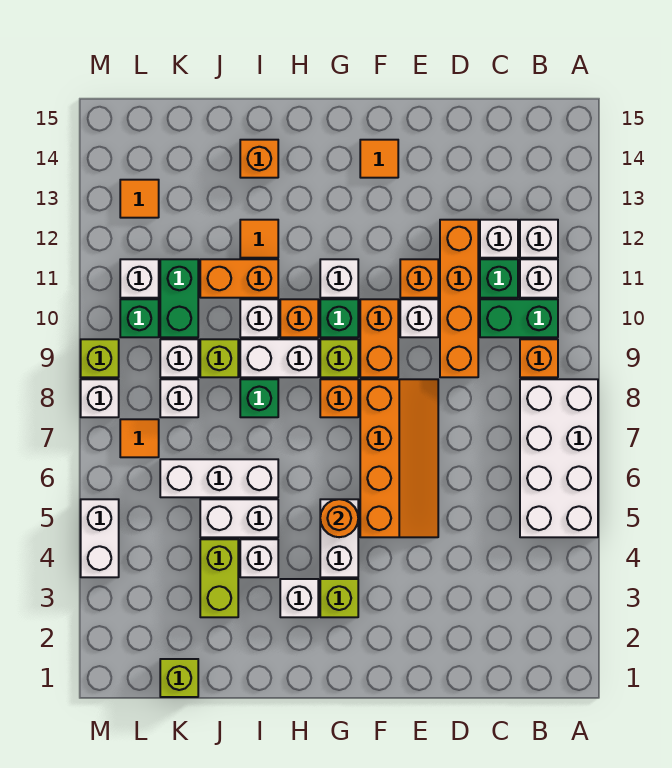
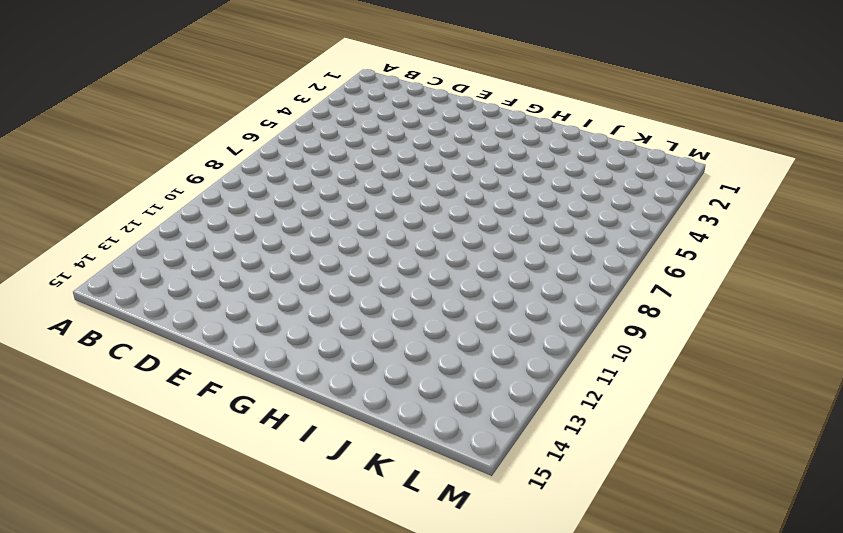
none -> white 2x4 brick [520,379,598,537]
none -> orange 1x1 brick [520,339,558,377]
none -> green 1x2 brick [480,299,558,337]
none -> white 1x1 brick [520,259,558,298]

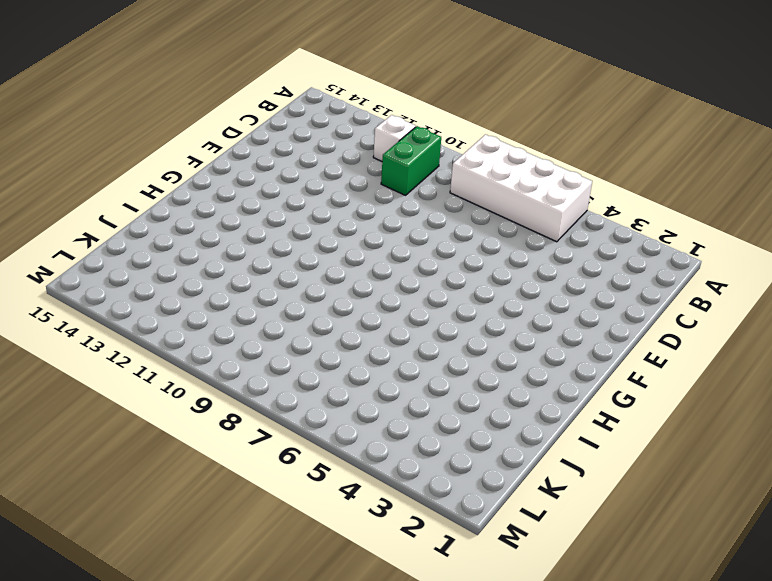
none -> orange 1x1 brick [520,339,558,377]
none -> white 1x1 brick [520,220,558,258]
none -> green 1x1 brick [480,259,518,298]
none -> white 1x1 brick [480,220,518,258]

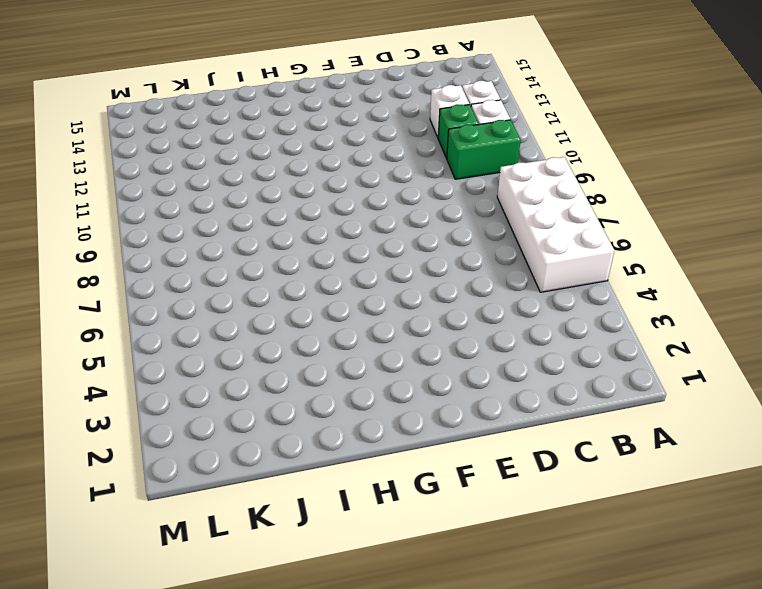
none -> orange 1x1 brick [520,339,558,377]
none -> orange 1x4 brick [440,220,478,377]
none -> orange 2x4 slope [360,379,438,537]
none -> white 1x1 brick [400,299,438,337]

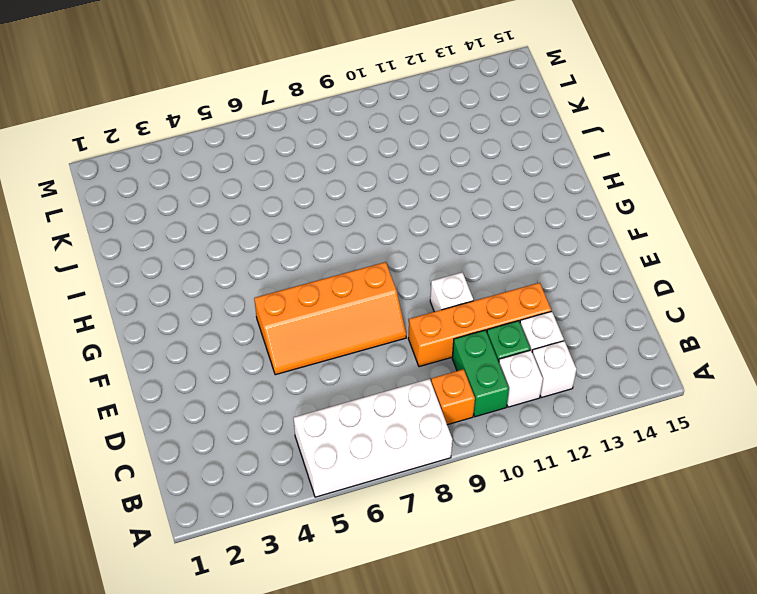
none -> orange 1x1 brick [400,259,438,298]
none -> orange 1x2 brick [360,299,398,377]
none -> orange 1x1 tile [360,140,398,178]
none -> lime 1x1 brick [320,579,358,617]

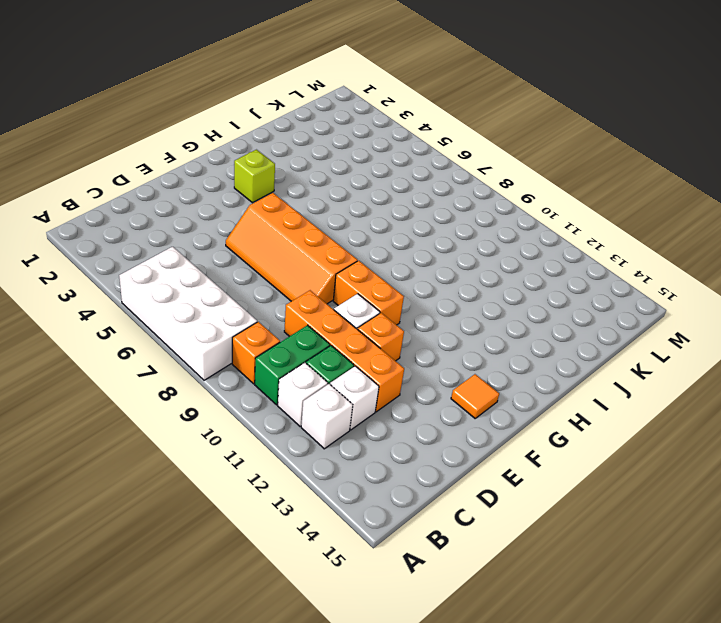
none -> white 1x2 brick [320,499,358,577]
none -> orange 1x1 brick [320,379,358,417]
none -> lime 1x1 brick [320,339,358,377]
none -> green 1x1 brick [320,299,358,337]

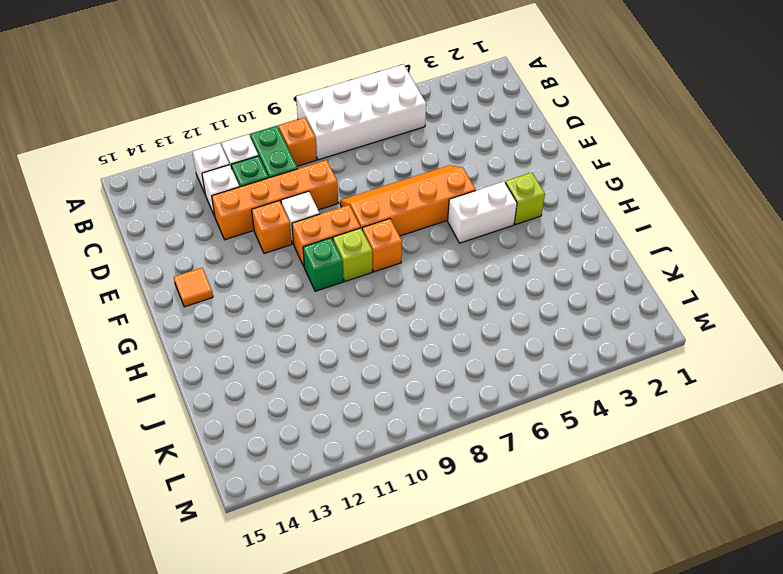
none -> white 1x1 brick [320,259,358,298]
none -> white 1x1 brick [280,579,318,617]
none -> white 1x2 brick [240,339,318,377]
none -> orange 1x1 brick [280,299,318,337]

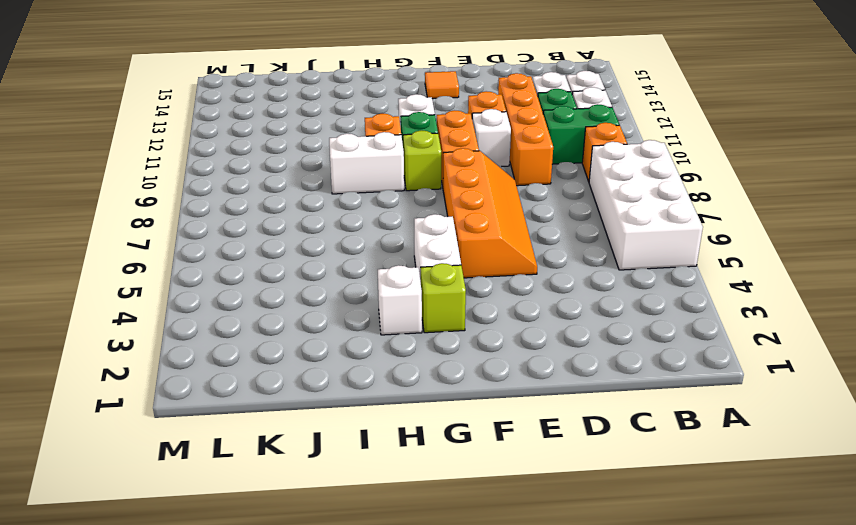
none -> orange 1x1 brick [320,379,358,417]
none -> white 1x1 brick [240,539,278,577]
none -> white 1x2 brick [200,499,278,537]
none -> white 1x3 brick [160,459,278,497]

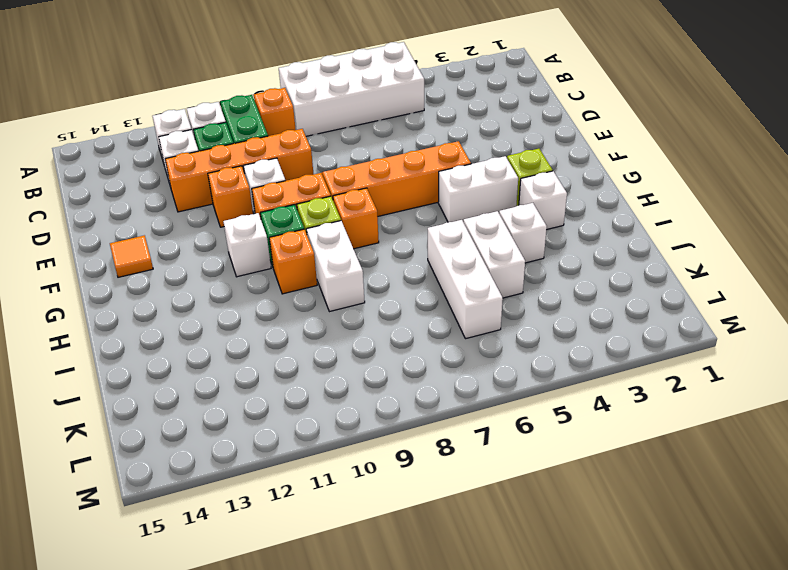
none -> green 1x1 brick [240,379,278,417]
none -> white 1x1 brick [240,299,278,337]
none -> orange 1x2 brick [200,259,278,298]
none -> orange 1x1 tile [240,220,278,258]

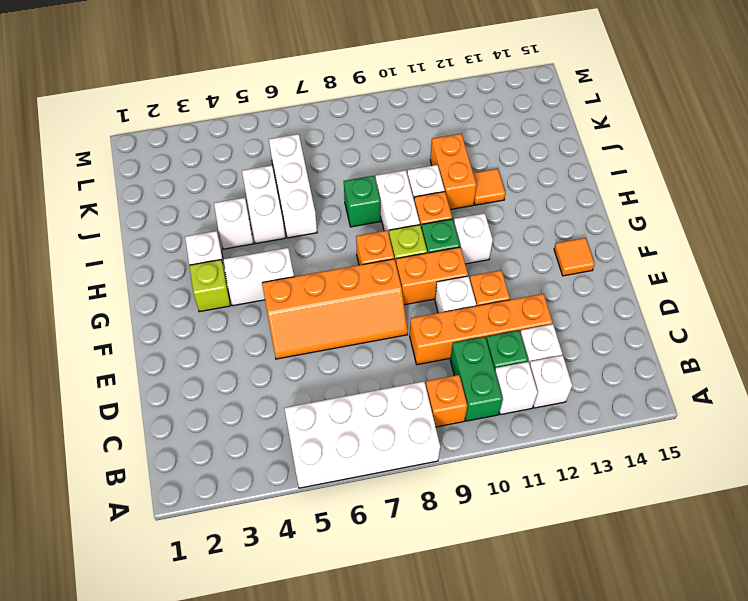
none -> orange 1x1 brick [240,140,278,178]
none -> lime 1x2 brick [200,539,238,617]
none -> lime 1x1 brick [200,339,238,377]
none -> lime 1x1 brick [160,659,198,697]

